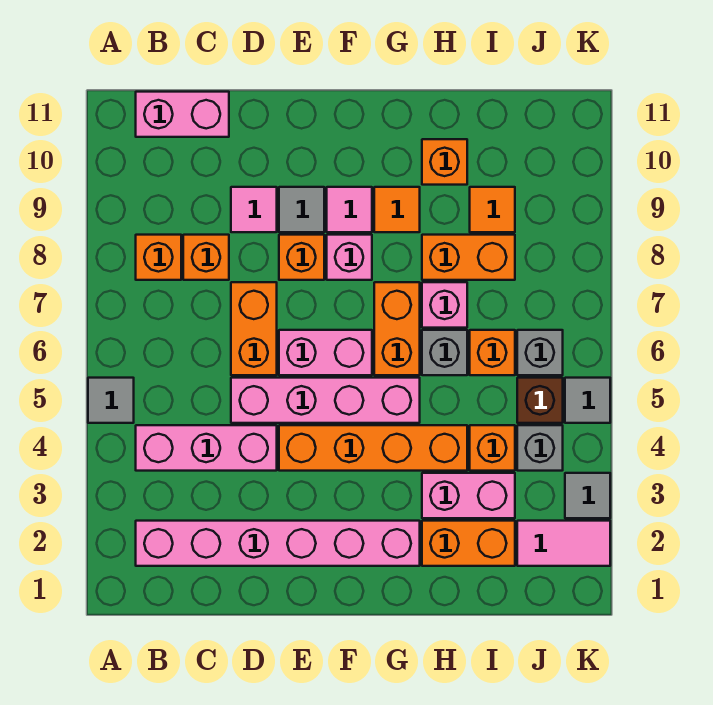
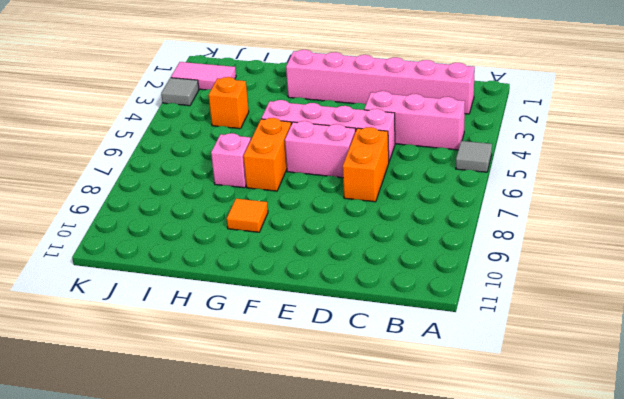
none -> orange 1x1 brick [136,235,181,280]
none -> pink 1x2 brick [136,92,229,137]
none -> orange 1x1 brick [183,235,229,280]
none -> pink 1x1 tile [231,187,277,232]

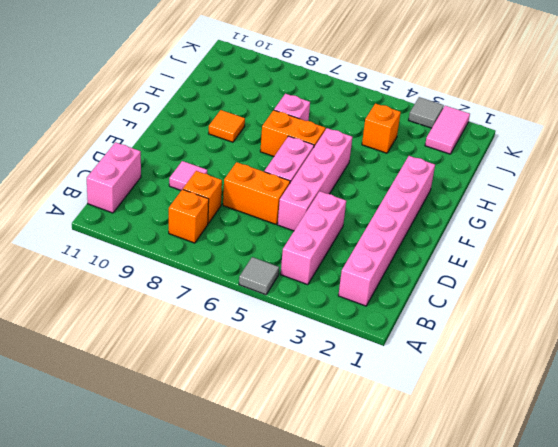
none -> orange 1x4 brick [279,425,467,471]
none -> orange 1x1 brick [279,235,324,280]
none -> grey 1x1 tile [279,187,324,232]
none -> pink 1x1 brick [327,235,372,280]

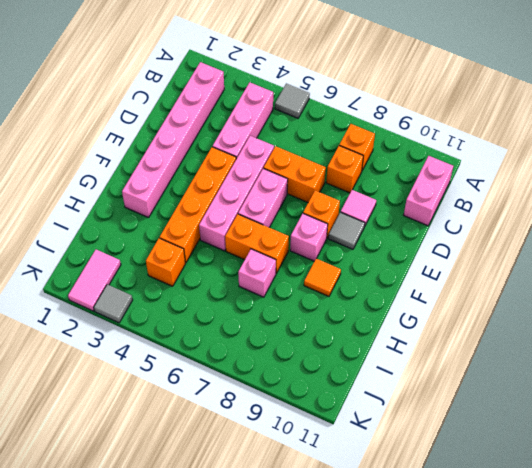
none -> pink 1x1 tile [327,187,372,232]
none -> orange 1x2 brick [422,521,515,566]
none -> pink 1x2 brick [422,473,515,518]
none -> grey 1x1 brick [422,330,467,375]

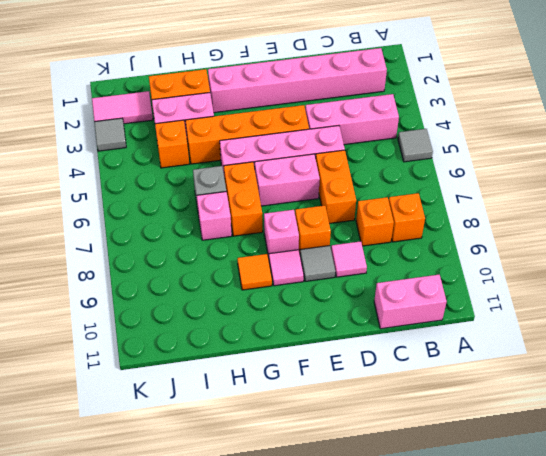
none -> orange 1x2 brick [422,235,515,280]
none -> orange 1x1 brick [422,139,467,185]
none -> orange 1x1 brick [470,330,515,375]
none -> orange 1x1 tile [470,187,515,232]

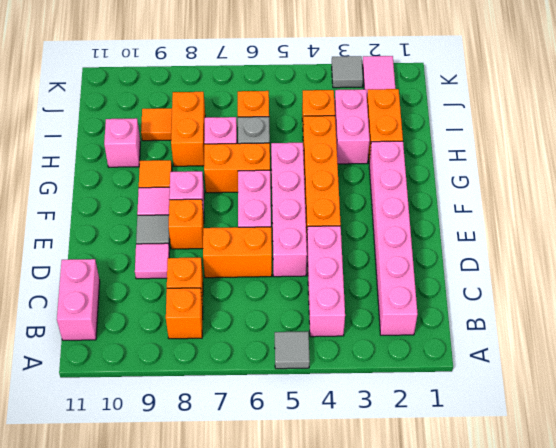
pink 1x1 brick [104,118,140,167] -> orange 1x1 brick [422,139,467,185]
none -> grey 1x1 brick [517,425,563,471]
none -> brown 1x1 brick [517,378,563,423]
none -> grey 1x1 brick [517,330,563,375]
none -> grey 1x1 tile [565,378,610,423]

